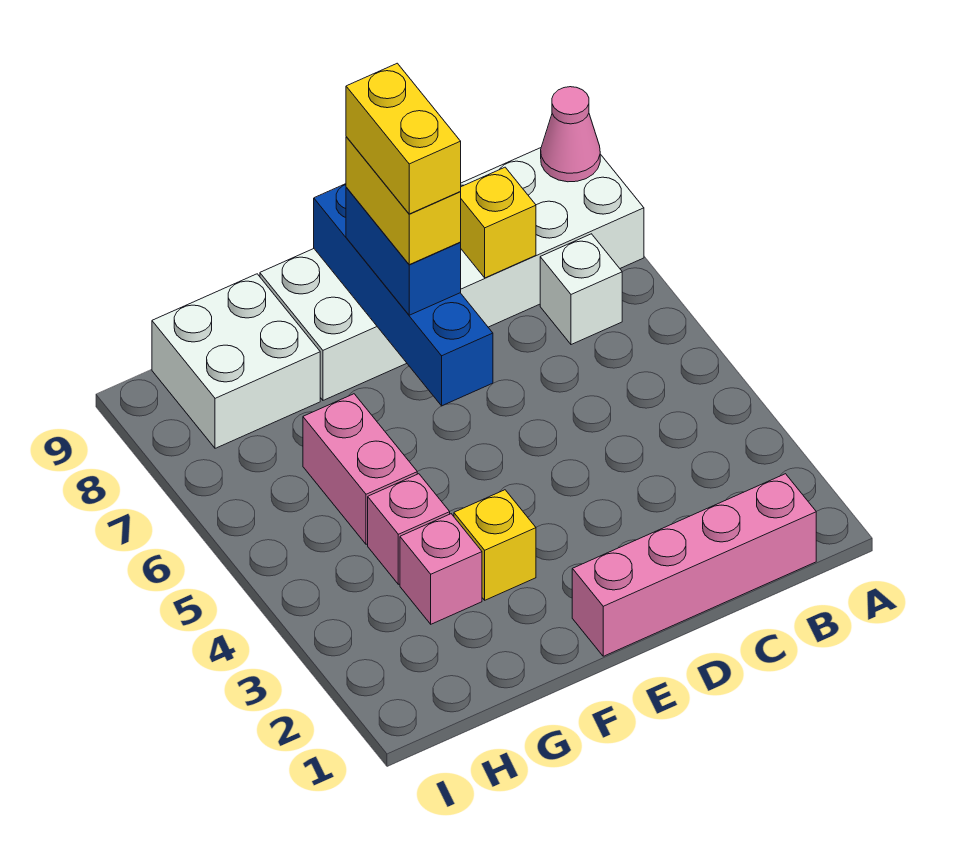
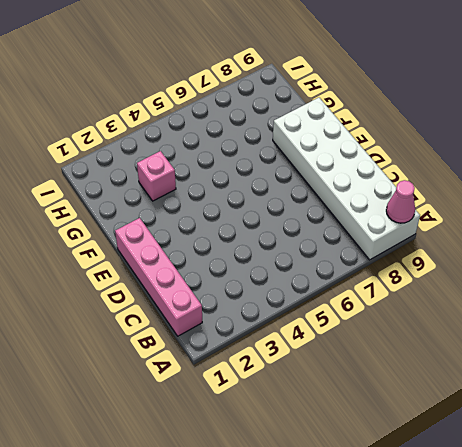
none -> white 1x1 brick [540,234,622,345]
none -> yellow 1x1 brick [454,490,536,600]
none -> pink 1x1 brick [368,474,450,584]

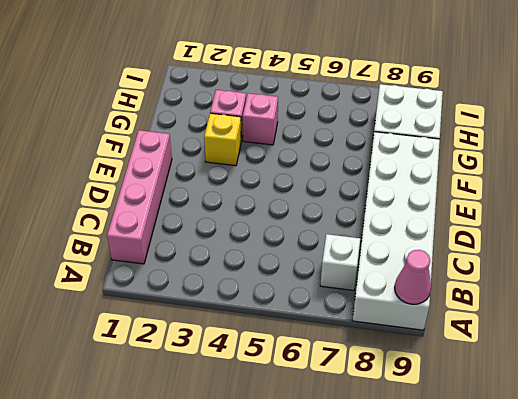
none -> pink 1x2 brick [303,394,417,544]
none -> yellow 1x1 brick [460,167,536,278]
none -> blue 1x4 brick [314,184,493,406]

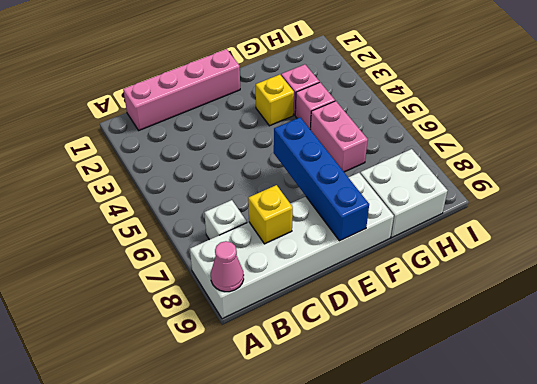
none -> blue 1x2 brick [346,188,461,315]
none -> yellow 1x2 brick [346,137,461,265]
none -> yellow 1x2 brick [346,63,461,214]

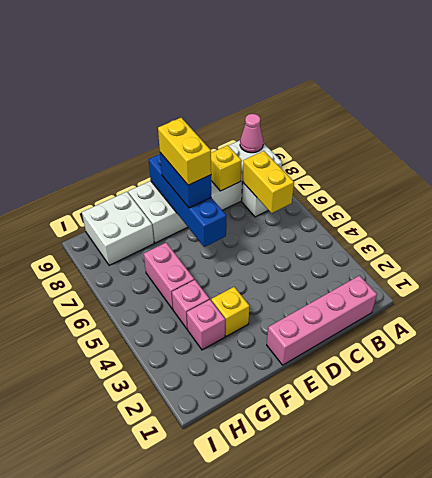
yellow 1x2 brick [243,151,294,213] -> yellow 1x2 brick moved to [346,63,461,214]

